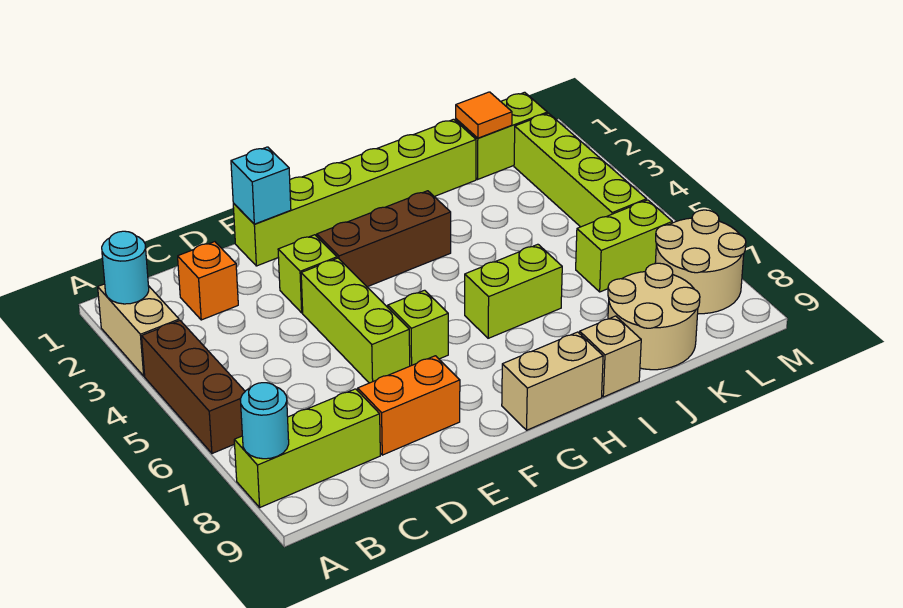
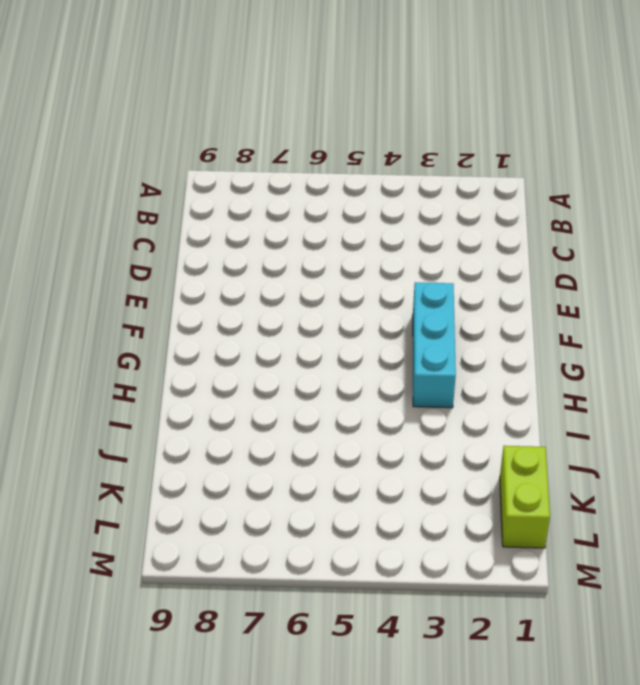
cyan 1x3 brick [413,282,456,408] -> brown 1x3 brick [317,191,451,287]
none -> tan 1x2 brick [98,284,179,376]
none -> brown 1x3 brick [142,321,245,453]
none -> lime 1x3 brick [234,389,380,507]

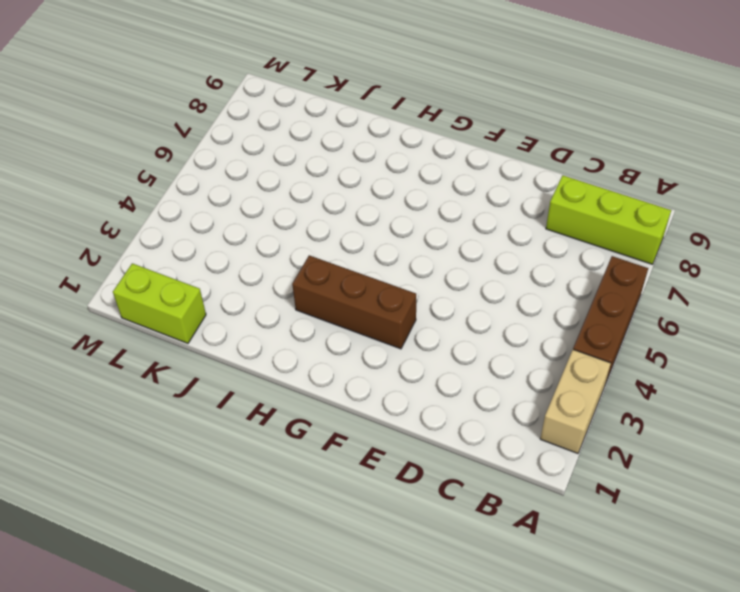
none -> orange 1x1 brick [178,242,238,320]
none -> orange 1x2 brick [358,356,460,455]
none -> lime 1x6 brick [233,119,476,266]

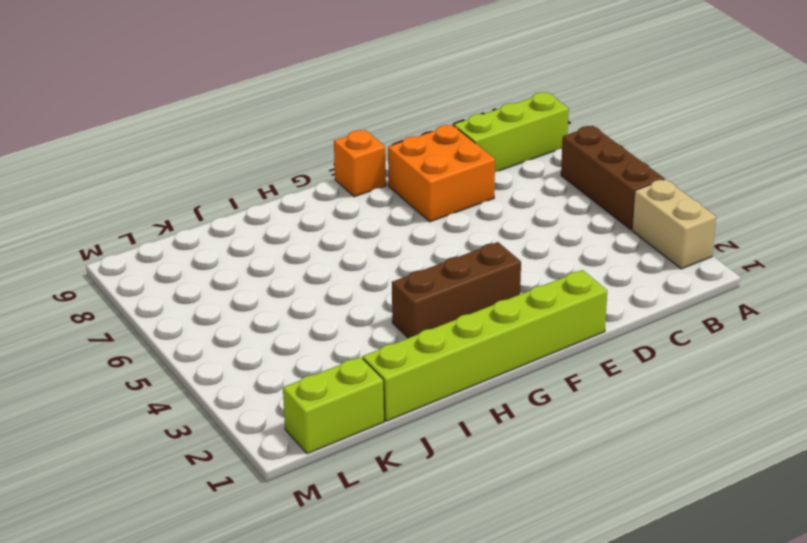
orange 2x2 brick [388,125,495,222] -> orange 1x2 brick [358,356,460,455]
orange 1x1 brick [334,130,386,197] -> orange 1x1 brick moved to [178,242,238,320]
none -> lime 1x1 brick [278,235,337,313]
none -> lime 1x3 brick [301,258,410,383]
none -> lime 1x1 brick [388,290,448,366]

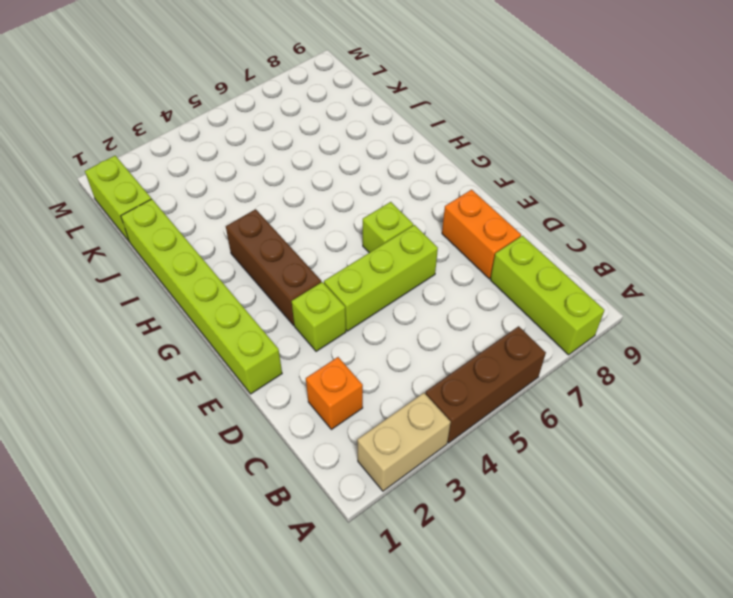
none -> tan 1x2 brick [502,332,603,430]
none -> lime 1x2 brick [465,244,562,338]
none -> tan 1x1 brick [580,316,641,397]

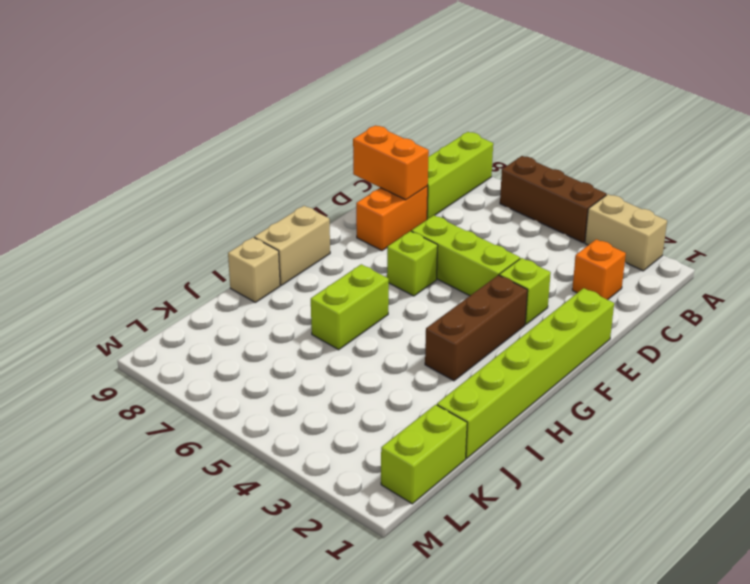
orange 1x2 brick [353,125,429,200] -> none
none -> tan 2x2 round brick [608,263,700,370]
none -> lime 1x2 brick [576,200,672,292]
none -> lime 1x4 brick [514,113,646,227]

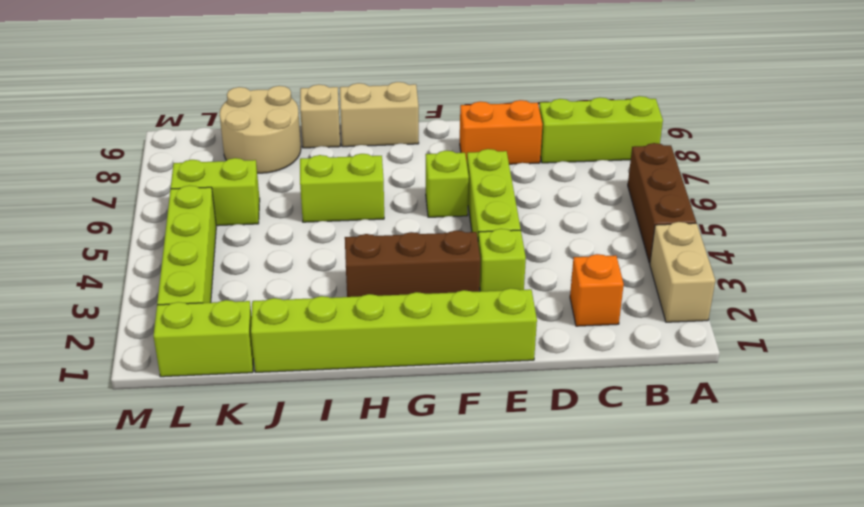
none -> tan 2x2 round brick [655,210,746,314]
none -> cyan 1x1 round brick [102,231,149,304]
none -> cyan 1x1 round brick [240,383,289,459]

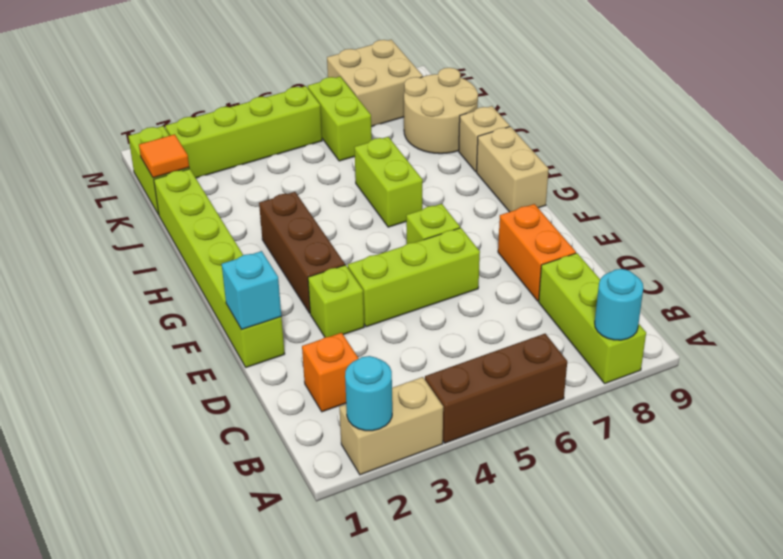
tan 2x2 brick [327,40,423,127] -> tan 2x2 round brick [655,210,746,314]

